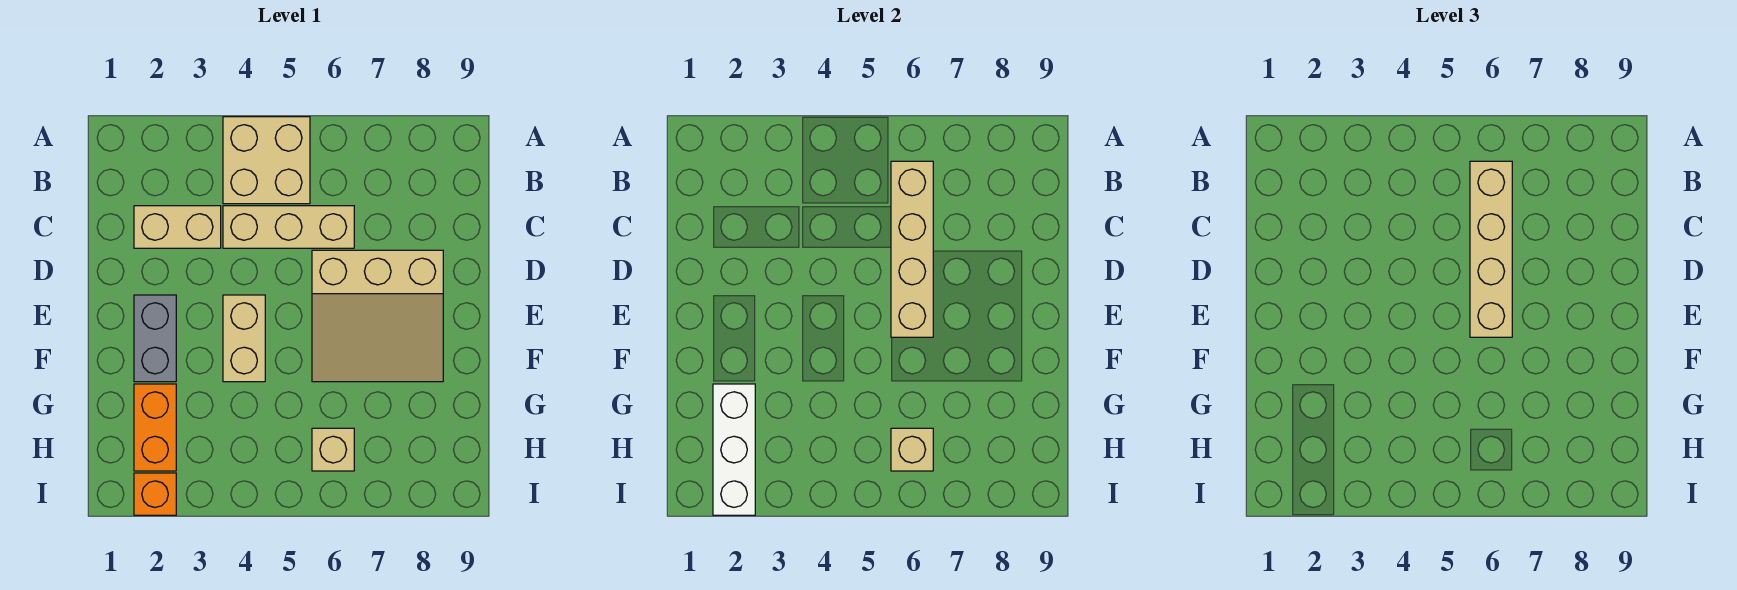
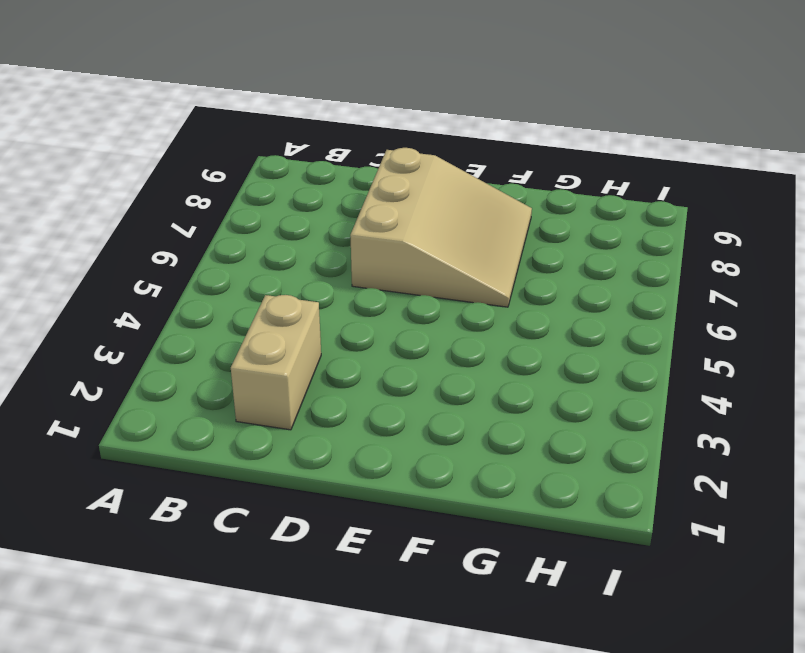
none -> tan 2x2 brick [223,117,310,204]
none -> tan 1x3 brick [223,206,354,248]
none -> grey 1x2 brick [134,295,176,382]

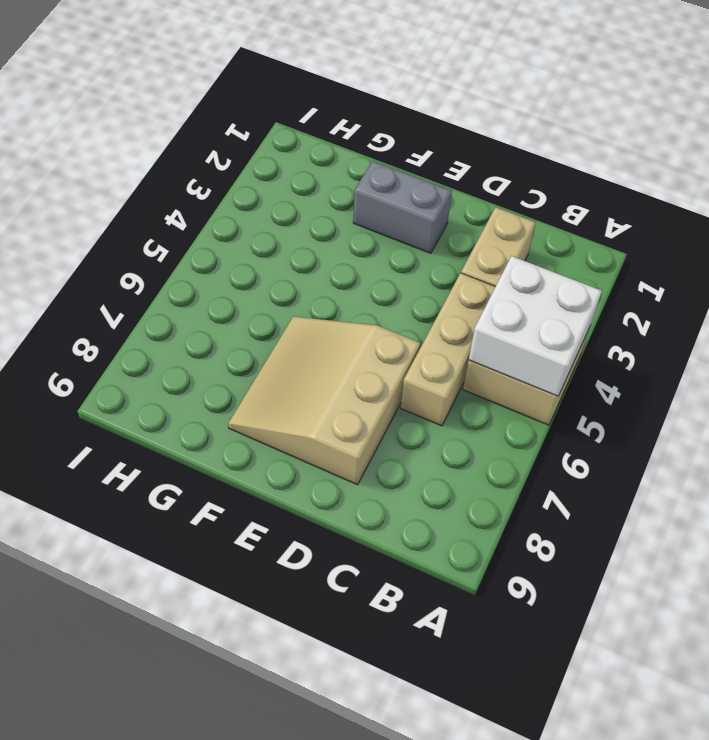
white 2x2 brick [469,256,602,396] -> none
none -> tan 1x2 brick [223,295,265,382]
none -> orange 1x2 brick [134,384,176,471]
none -> tan 1x1 brick [312,428,354,471]

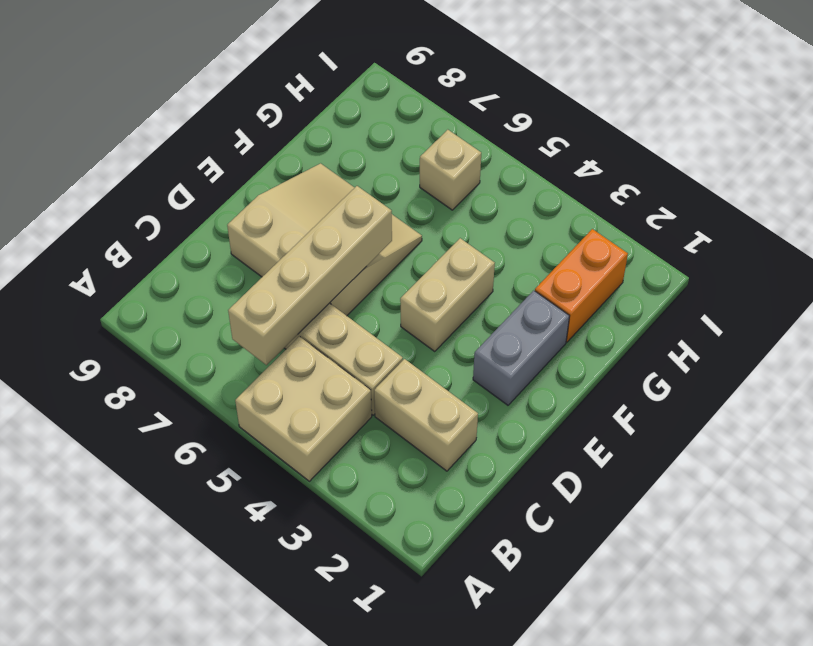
none -> orange 1x1 brick [134,473,176,515]
none -> white 1x3 brick [713,384,755,515]
none -> tan 1x1 brick [891,428,933,471]

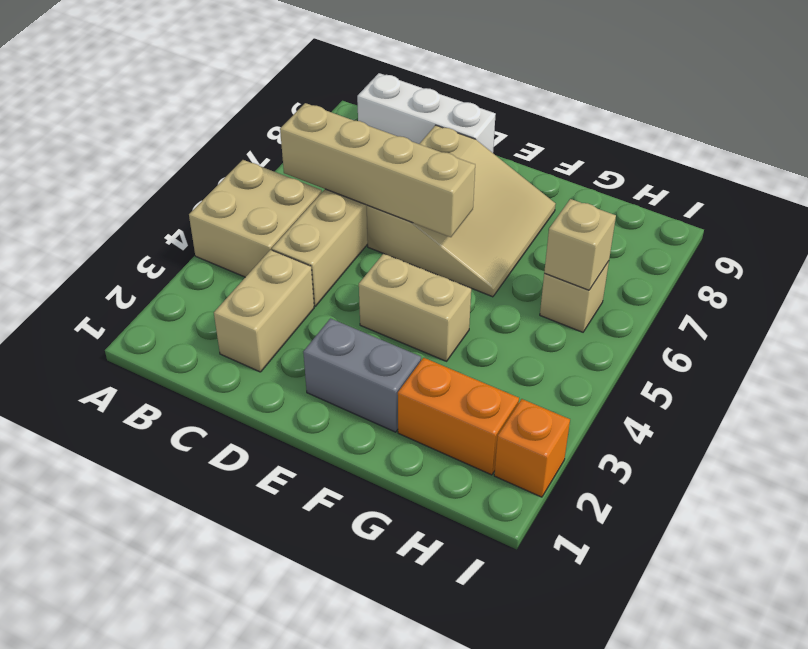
white 1x3 brick [357,73,496,153] -> white 1x3 brick moved to [713,384,755,515]
none -> tan 1x4 brick [1470,161,1512,337]

